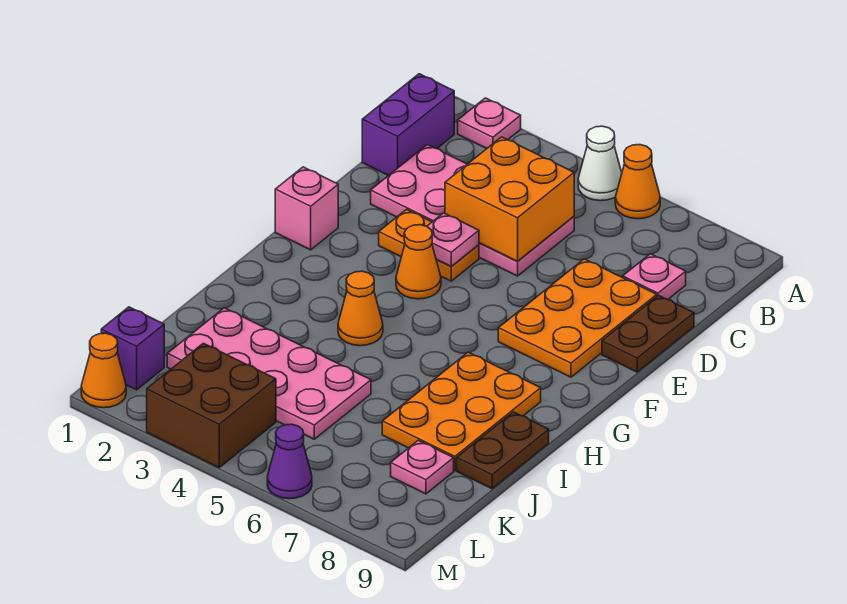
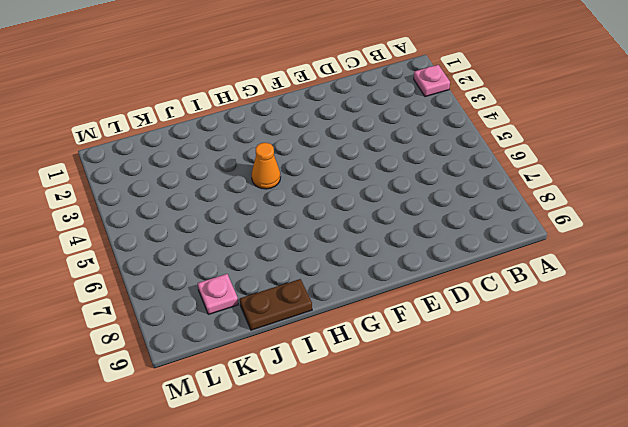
none -> white 1x1 cone [578,126,622,201]
none -> orange 1x1 cone [615,145,660,219]
none -> purple 1x2 brick [362,74,454,176]

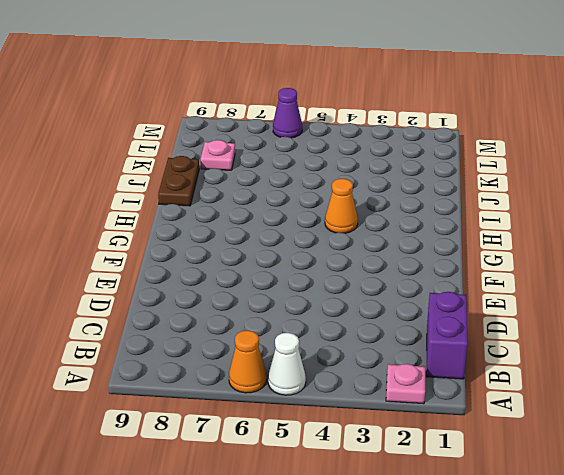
none -> pink 2x4 plate [371,145,574,276]
none -> pink 1x1 plate [623,254,686,299]
none -> orange 2x3 plate [498,259,657,377]

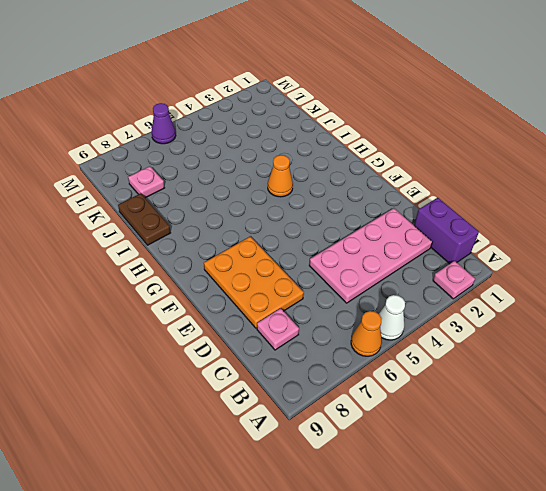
none -> brown 1x2 plate [602,295,694,372]
none -> orange 1x2 plate [379,210,479,281]
none -> pink 1x1 brick [275,167,338,250]

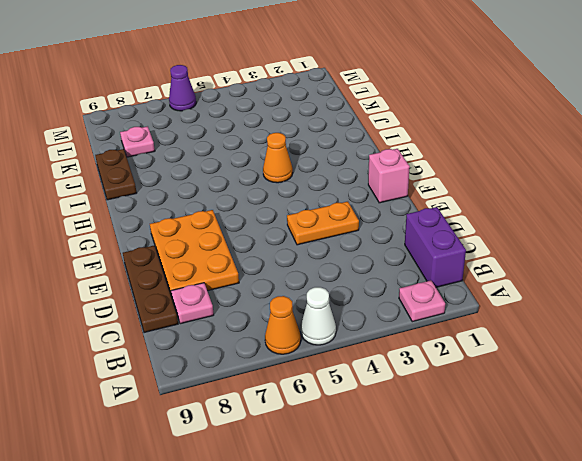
brown 1x3 plate [123,245,178,333] -> brown 1x2 plate [602,295,694,372]
none -> pink 2x4 plate [371,145,574,276]
none -> orange 1x1 cone [396,225,441,299]
none -> orange 2x3 plate [382,352,541,471]

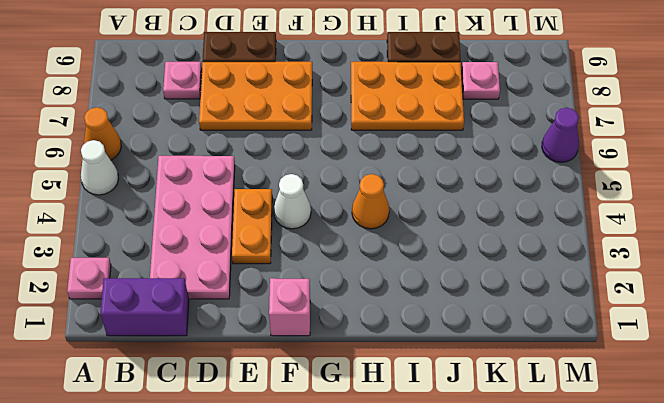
white 1x1 cone [274,174,311,229] -> orange 1x1 cone [396,225,441,299]
none -> pink 2x4 plate [167,308,371,439]
none -> purple 1x1 brick [101,307,164,390]
none -> brown 2x2 brick [147,343,276,468]

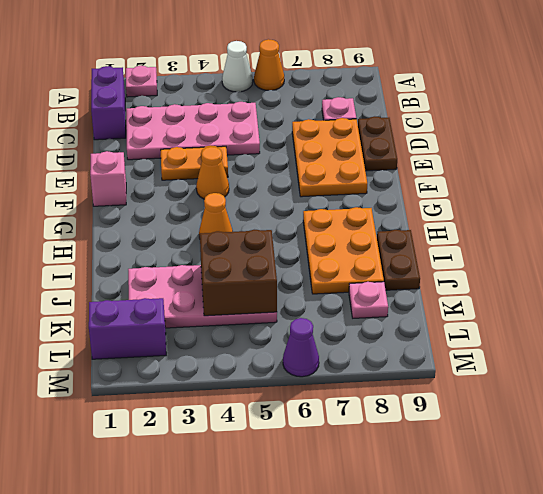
brown 2x2 brick [200,230,277,316] -> brown 2x2 brick moved to [147,343,276,468]
purple 1x2 brick [89,298,166,359] -> purple 1x1 brick [101,307,164,390]
none -> orange 1x1 cone [81,333,126,408]
none -> orange 2x2 brick [445,137,574,262]
none -> pink 1x1 plate [427,213,479,267]

